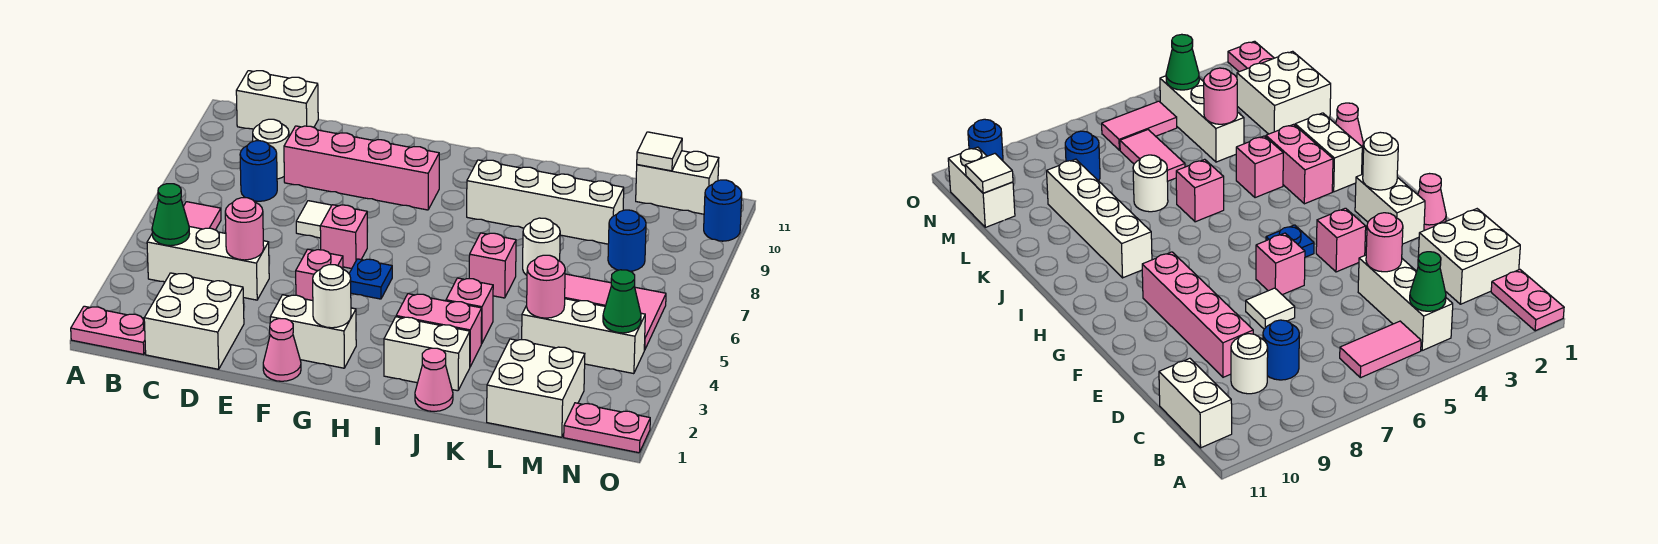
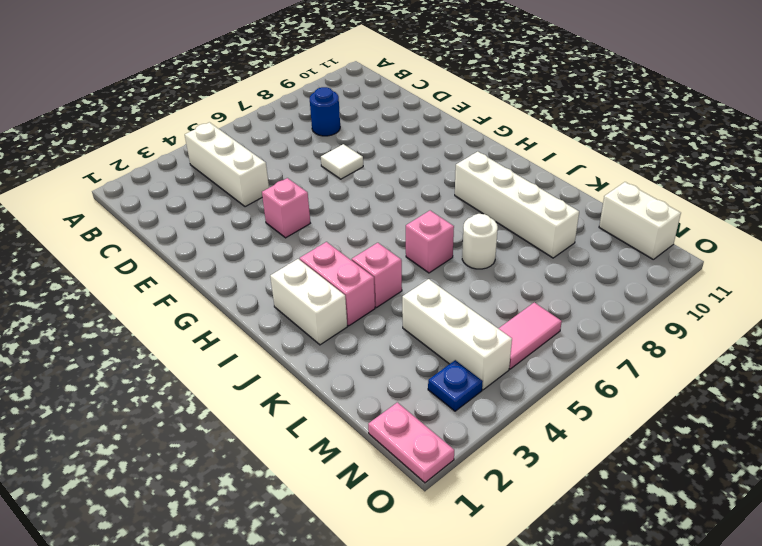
blue 1x1 plate [428,360,483,411] -> blue 1x1 plate moved to [349,259,392,299]
none -> pink 1x2 plate [71,306,146,355]
none -> pink 1x2 tile [183,202,221,230]
none -> white 1x2 brick [236,71,318,136]
none -> white 2x2 brick [144,273,244,369]

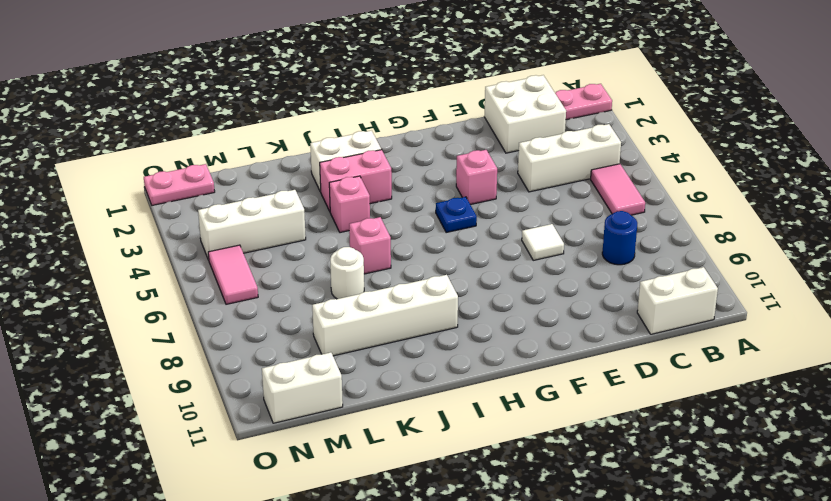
none -> white 1x1 round brick [253,119,289,179]
none -> pink 1x4 brick [284,126,439,210]
none -> pink 1x1 cone [263,318,301,381]
none -> white 1x2 brick [270,295,356,368]

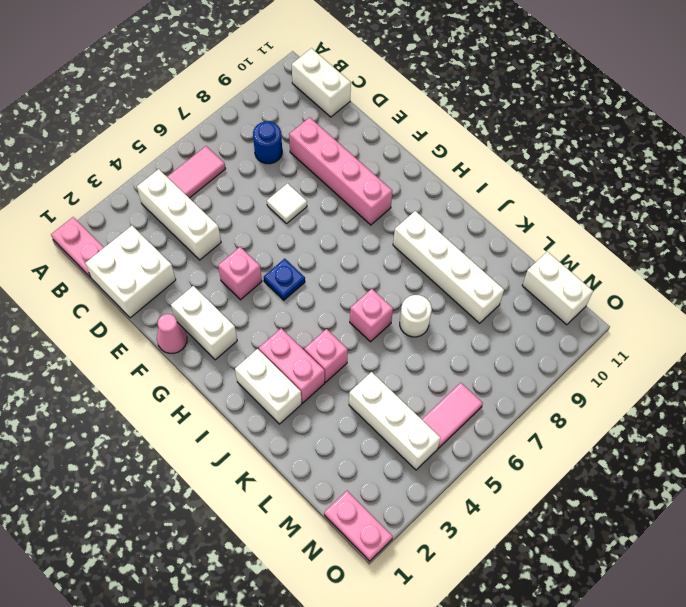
none -> white 1x1 round brick [253,119,289,179]
none -> pink 1x1 brick [320,205,367,269]
none -> pink 1x1 cone [415,348,453,411]
none -> white 2x2 brick [487,339,585,437]

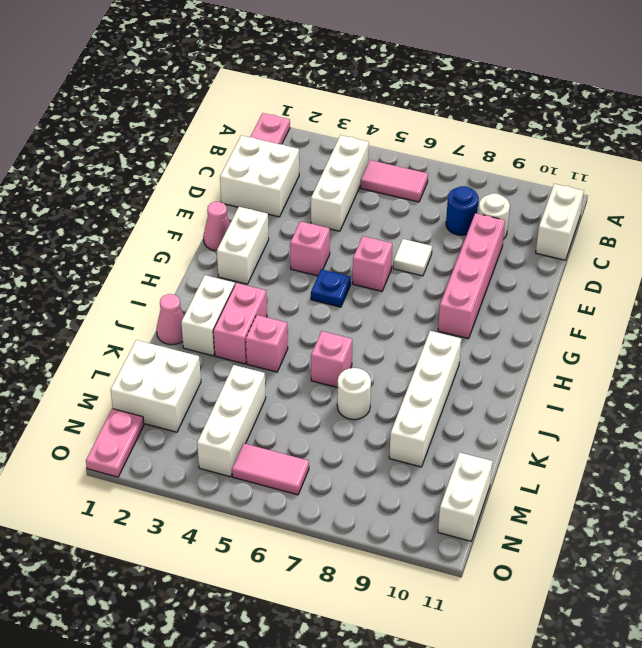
none -> pink 1x2 tile [565,274,611,306]
none -> blue 1x1 round brick [608,210,646,271]
none -> blue 1x1 round brick [704,180,742,241]
none -> green 1x1 cone [152,184,189,246]

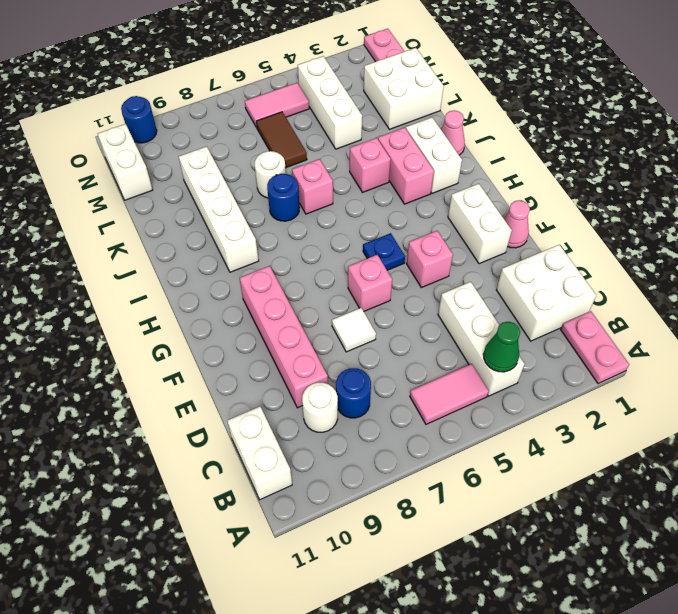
blue 1x1 round brick [267,174,300,221] -> blue 1x1 round brick moved to [608,210,646,271]
brown 1x2 tile [256,112,307,168] -> pink 1x2 tile [565,274,611,306]
none -> pink 1x1 round brick [225,198,264,260]
none -> white 1x1 round brick [313,265,351,328]
none -> pink 1x1 round brick [527,255,565,318]
none -> white 1x1 tile [637,132,682,171]

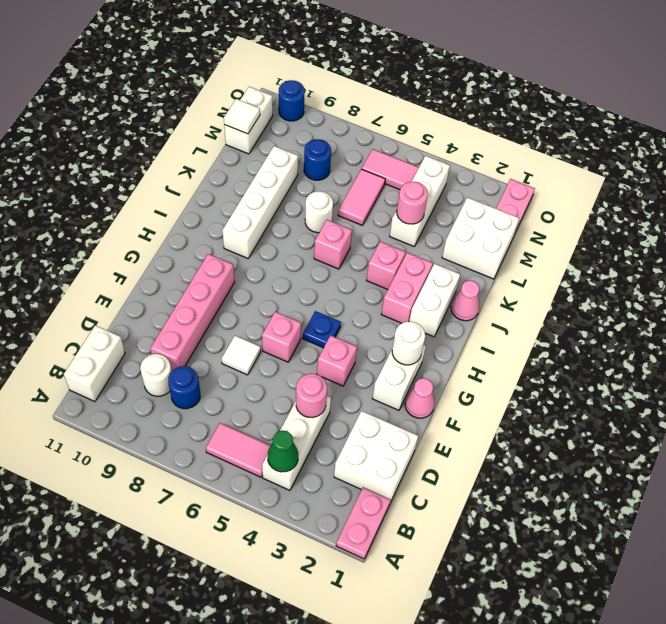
none -> green 1x1 cone [603,270,641,333]

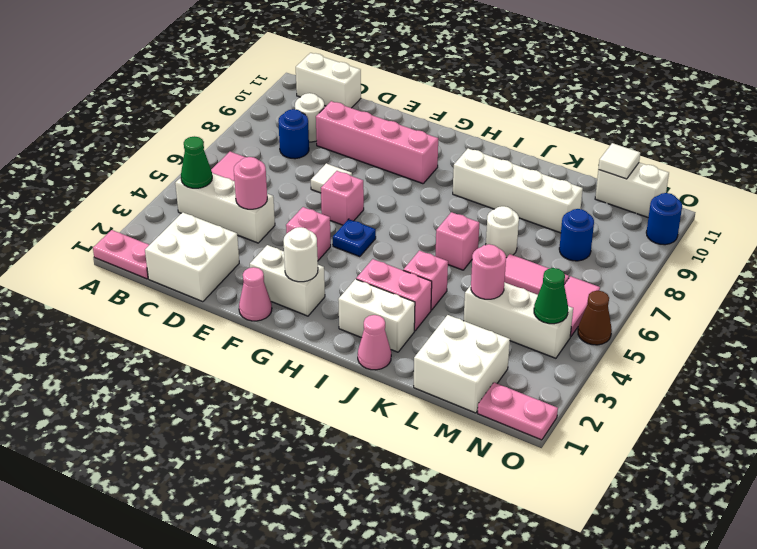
brown 1x1 cone [578,291,612,345] -> none

